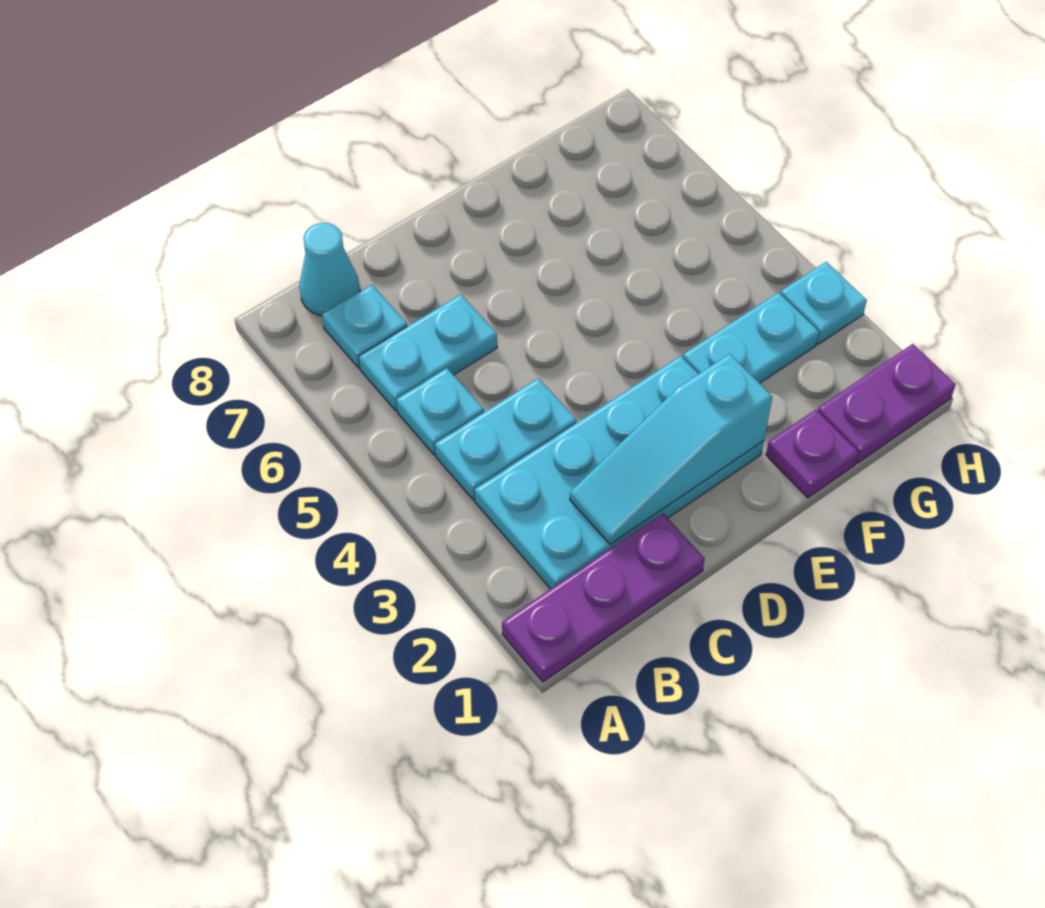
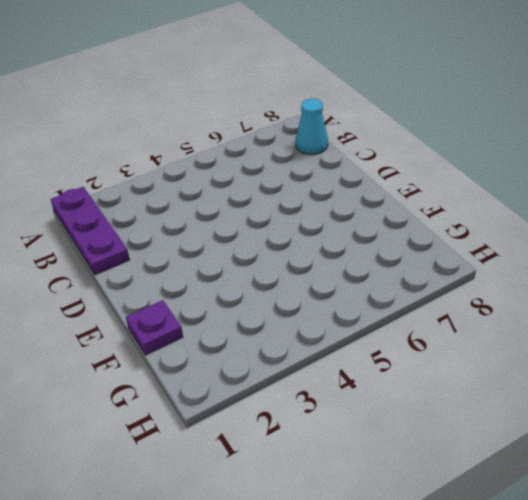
none -> cyan 2x4 plate [475,356,764,589]
none -> cyan 1x2 plate [435,378,577,500]
none -> cyan 1x1 plate [396,368,484,455]

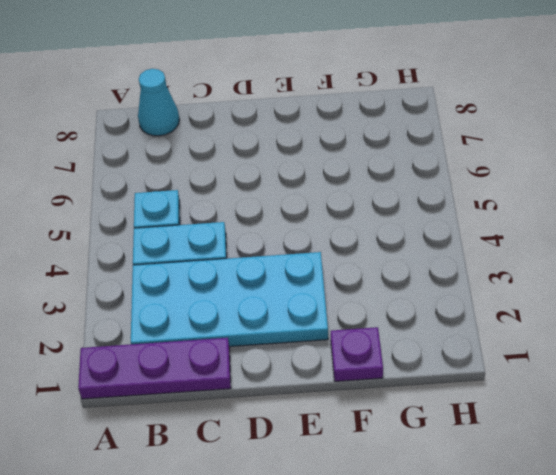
none -> cyan 1x2 plate [359,294,497,411]
none -> cyan 1x1 plate [322,285,407,368]
none -> cyan 1x2 plate [683,292,819,383]

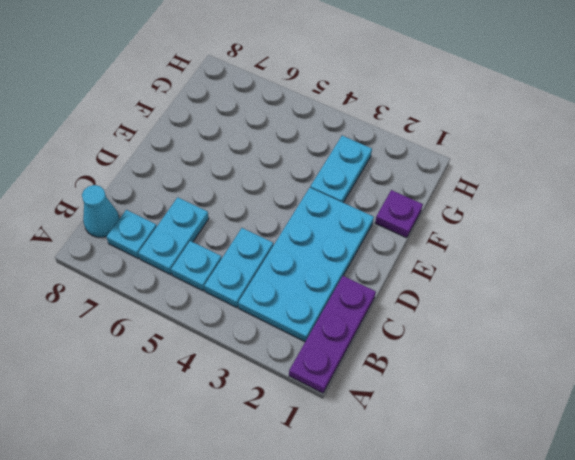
none -> purple 1x2 plate [818,344,956,463]
none -> cyan 1x1 plate [781,262,867,344]
none -> cyan 1x3 slope [570,354,772,544]

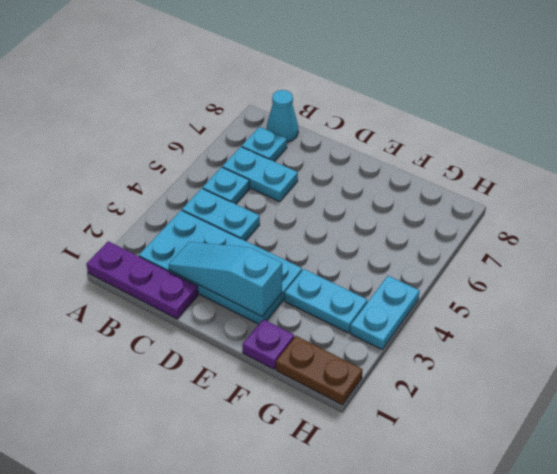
brown 1x2 plate [276,336,363,405] -> purple 1x2 plate [818,344,956,463]
cyan 1x2 plate [350,276,419,349] -> cyan 1x1 plate [781,262,867,344]

